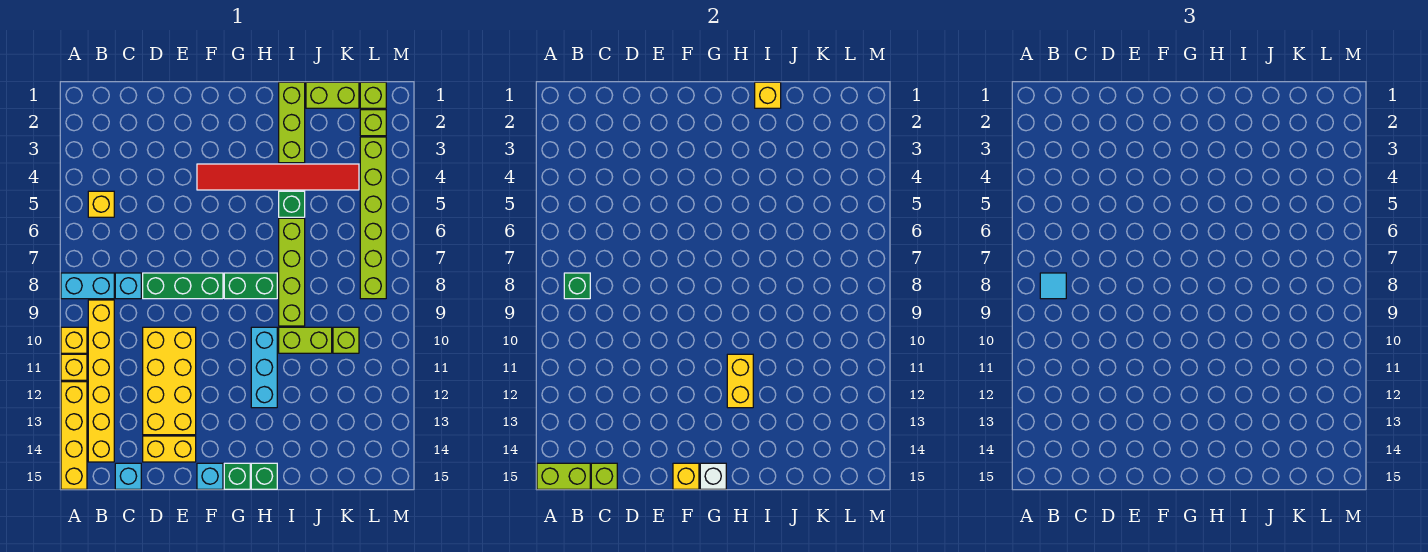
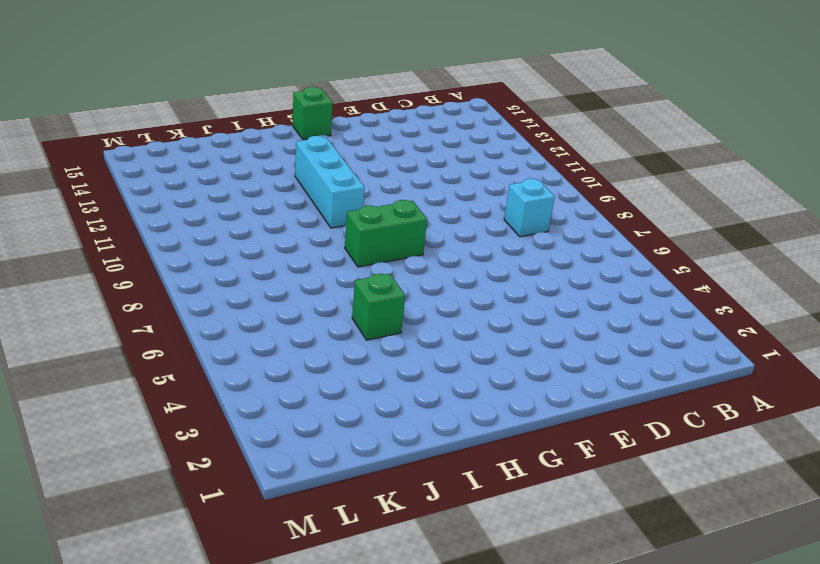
none -> cyan 1x2 brick [61,273,114,299]
none -> yellow 1x1 brick [61,327,87,353]
none -> yellow 1x1 brick [61,354,87,380]
none -> yellow 1x4 brick [61,382,87,489]

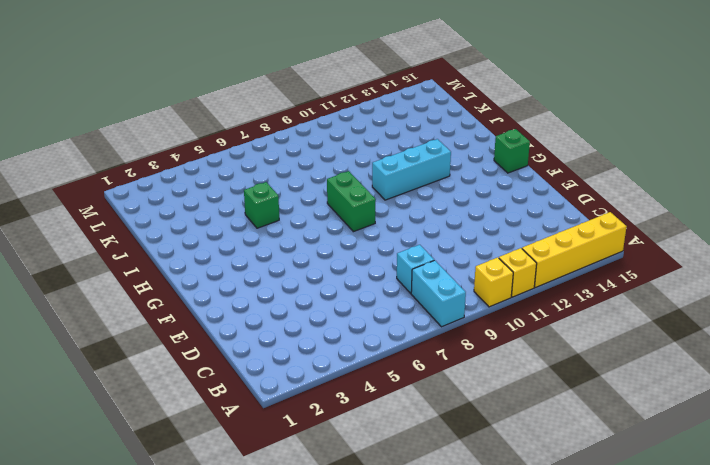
none -> yellow 1x1 brick [88,191,114,217]
none -> yellow 1x6 brick [88,300,114,462]
none -> cyan 1x1 brick [115,463,141,489]
none -> green 1x3 brick [143,273,223,299]

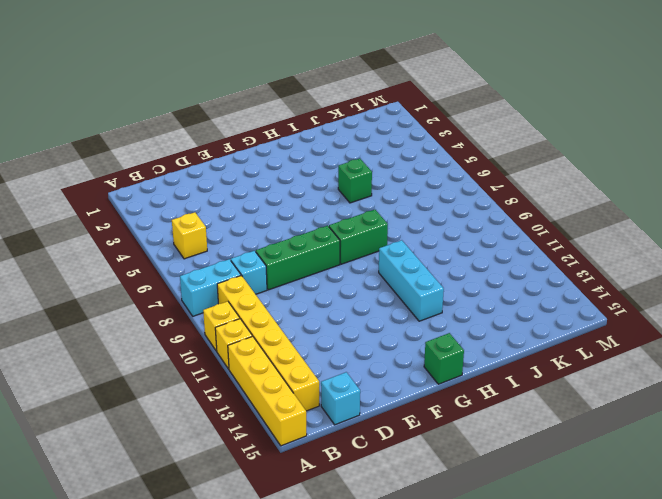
none -> yellow 2x4 brick [143,327,196,435]
none -> yellow 1x2 brick [143,436,196,462]
none -> red 1x6 tile [197,164,359,190]
none -> cyan 1x1 brick [197,463,223,489]

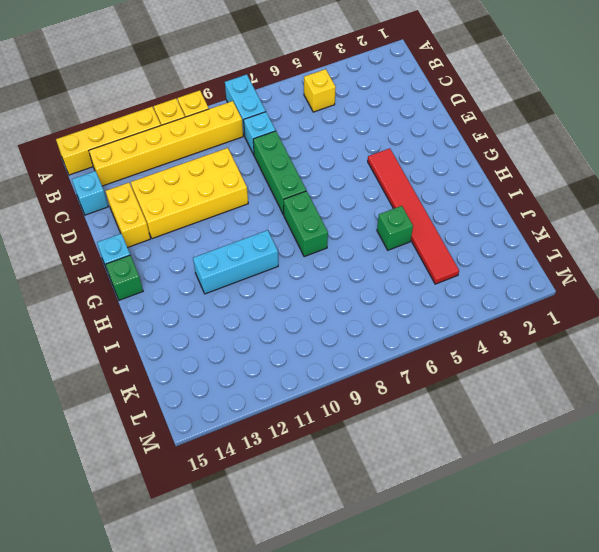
none -> green 1x1 brick [251,463,277,489]
none -> lime 1x3 brick [279,82,305,163]
none -> lime 1x4 brick [279,218,305,326]
none -> lime 1x2 brick [279,327,332,353]

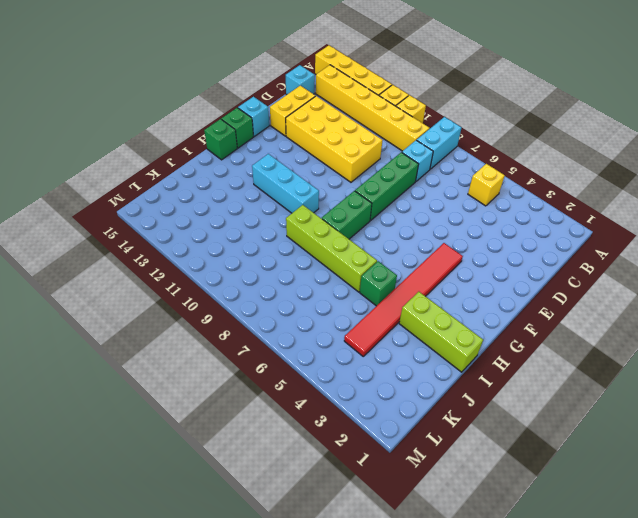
none -> lime 1x2 brick [279,327,332,353]
none -> lime 1x2 brick [306,82,359,108]
none -> lime 1x1 brick [333,327,359,353]
none -> lime 1x1 brick [360,82,386,108]

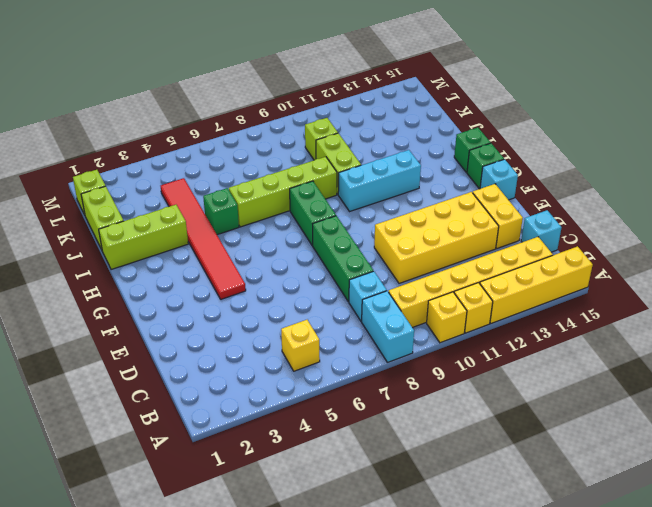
none -> lime 1x1 brick [360,110,386,136]
none -> lime 1x6 brick [360,137,386,299]
none -> lime 1x2 brick [537,463,590,489]
none -> green 1x1 brick [564,273,590,299]

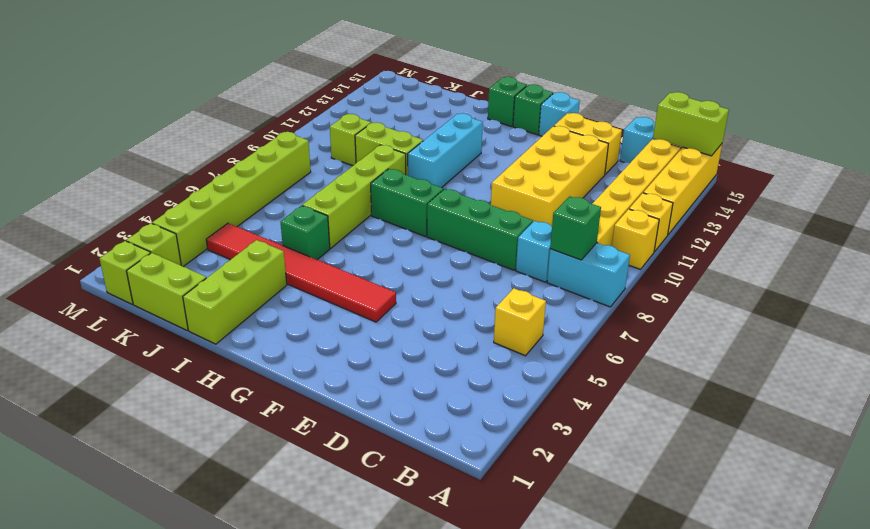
none -> lime 1x1 brick [591,463,617,489]
none -> yellow 1x1 brick [673,463,699,489]
none -> white 1x1 brick [700,463,726,489]
none -> yellow 1x2 brick [727,354,753,408]

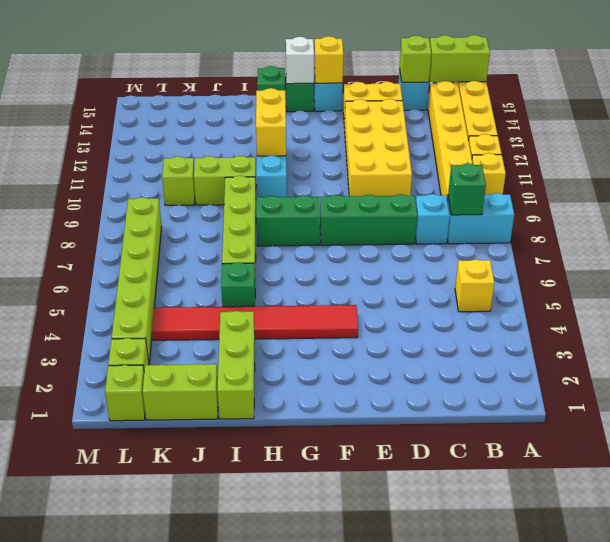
none -> yellow 1x1 brick [755,82,781,108]
none -> cyan 1x1 tile [1040,273,1066,299]

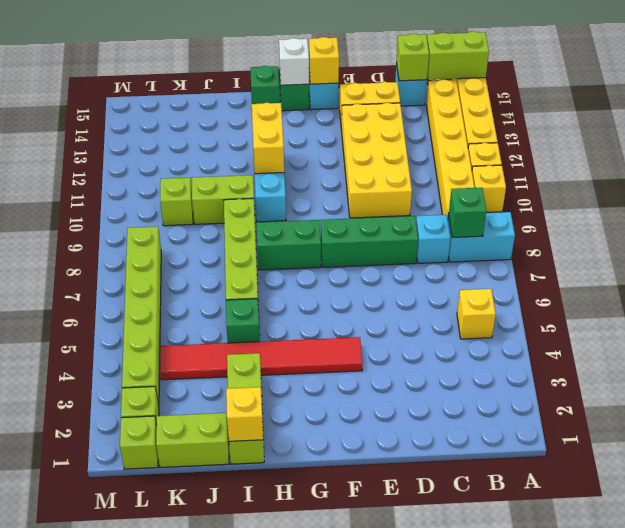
none -> cyan 1x1 tile [1040,273,1066,299]

